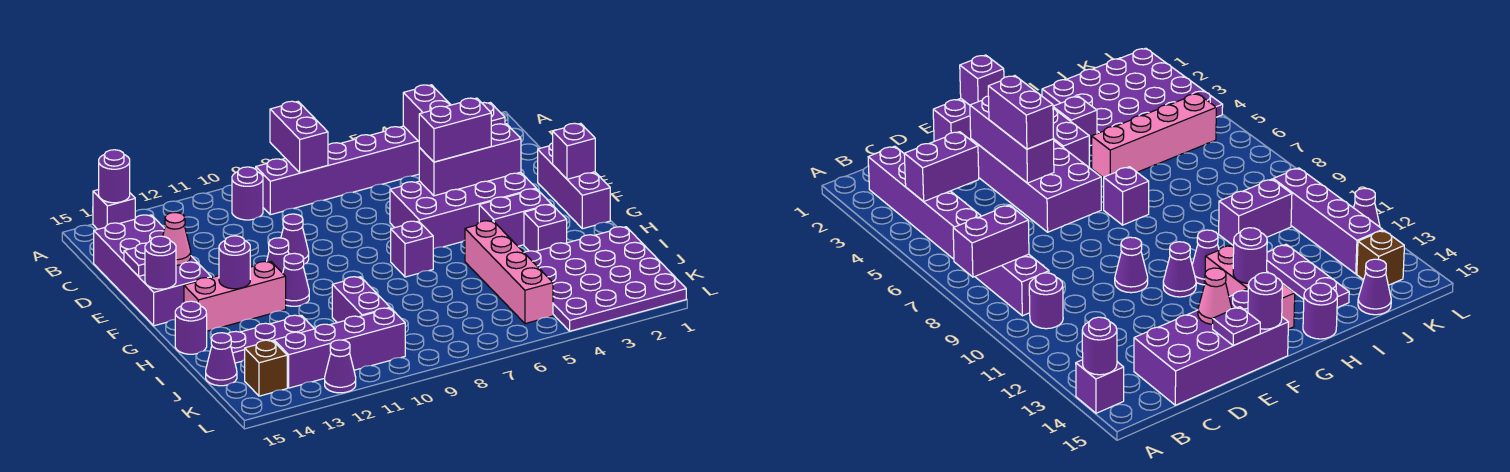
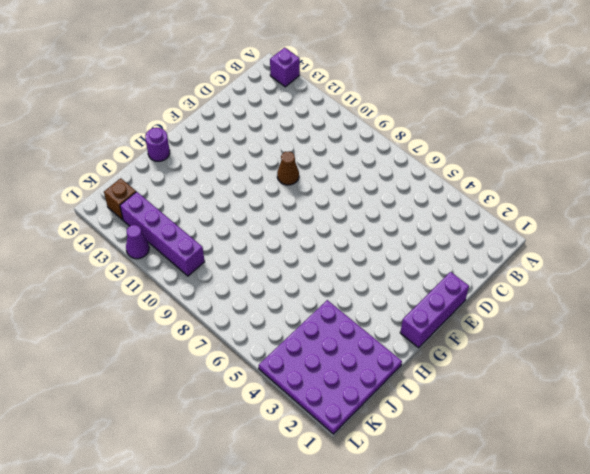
brown 1x1 cone [277,152,299,185] -> purple 1x1 cone [281,214,309,264]
none -> purple 1x8 brick [256,103,505,215]
none -> purple 1x1 round brick [232,167,263,220]
none -> purple 2x4 brick [94,215,211,326]
none -> purple 2x4 brick [390,172,536,249]

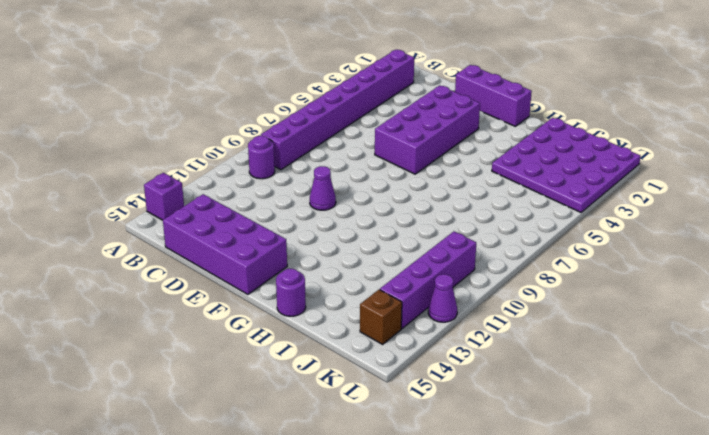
none -> purple 1x1 cone [267,238,289,273]
none -> purple 1x2 brick [479,189,551,246]
none -> purple 1x1 brick [391,221,433,277]
none -> purple 1x1 cone [283,253,309,306]

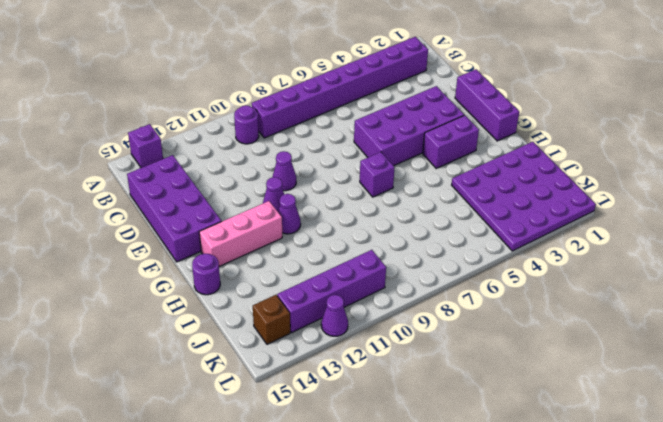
none -> purple 1x1 brick [524,205,567,252]
none -> pink 1x4 brick [465,221,553,324]
none -> purple 1x2 brick [332,277,390,323]
none -> purple 1x3 plate [228,315,314,363]

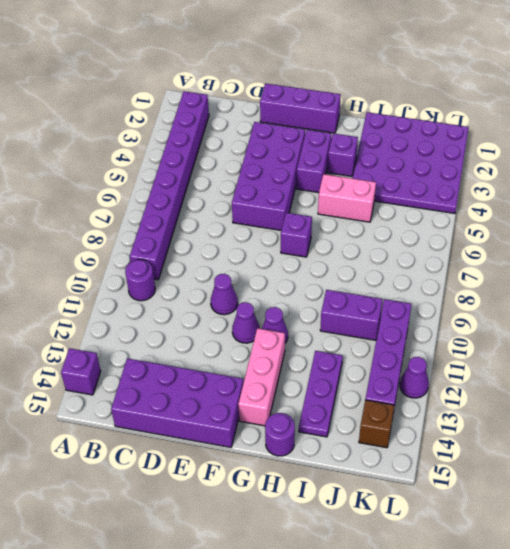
pink 1x2 brick [318,174,376,222] -> pink 1x4 brick [465,221,553,324]
none -> purple 1x1 cone [206,333,237,386]
none -> purple 1x2 brick [270,101,328,173]
none -> purple 1x1 round brick [99,150,130,203]
none -> purple 1x2 brick [403,85,451,141]

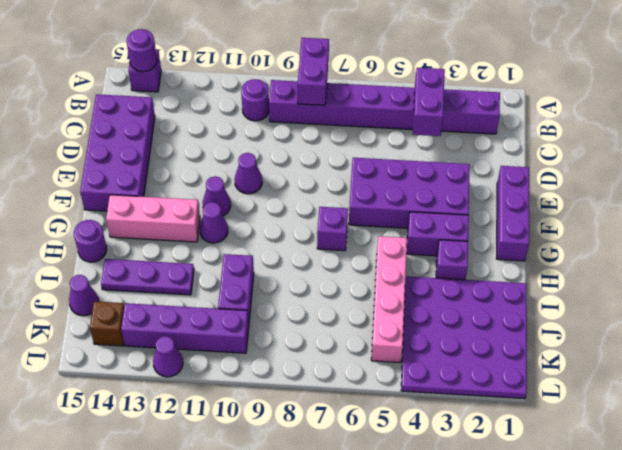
none -> purple 1x3 brick [419,124,521,196]
none -> pink 1x1 cone [163,212,191,265]
none -> purple 1x1 plate [124,243,147,276]
none -> purple 1x1 brick [553,123,595,179]

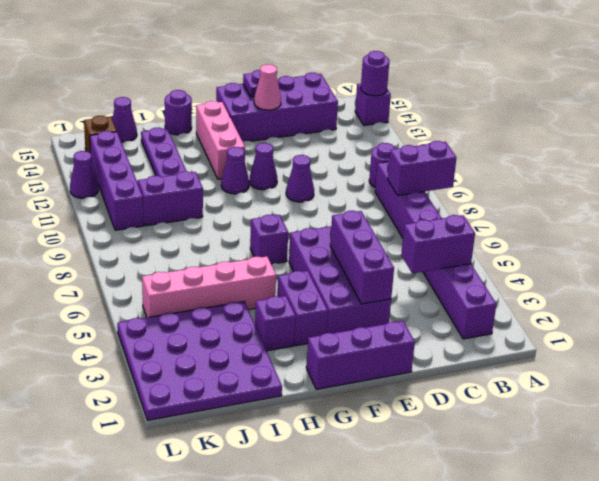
none -> purple 1x1 brick [553,123,595,179]
none -> purple 1x1 round brick [145,236,176,289]
none -> purple 1x1 round brick [219,236,250,289]
none -> purple 1x2 brick [419,98,491,162]

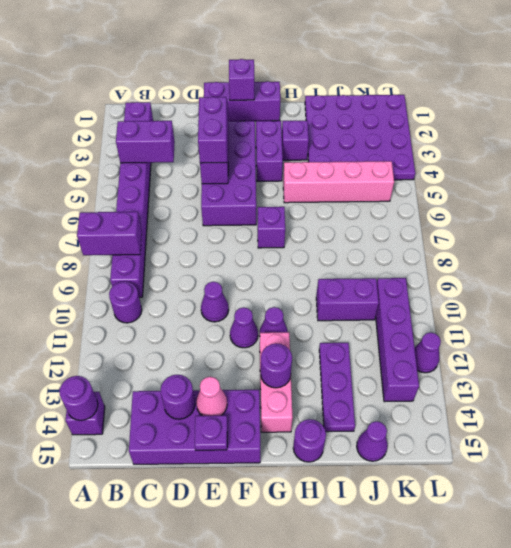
purple 1x1 round brick [161,375,195,419] -> purple 1x1 round brick moved to [145,236,176,289]
none -> brown 1x1 brick [245,340,287,396]

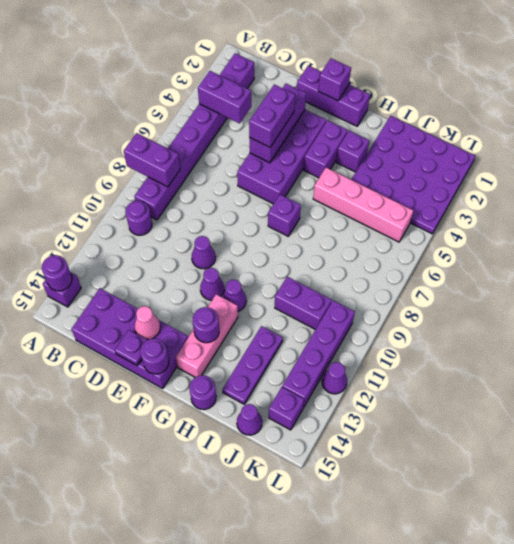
purple 1x1 brick [269,387,304,430] -> brown 1x1 brick [245,340,287,396]

